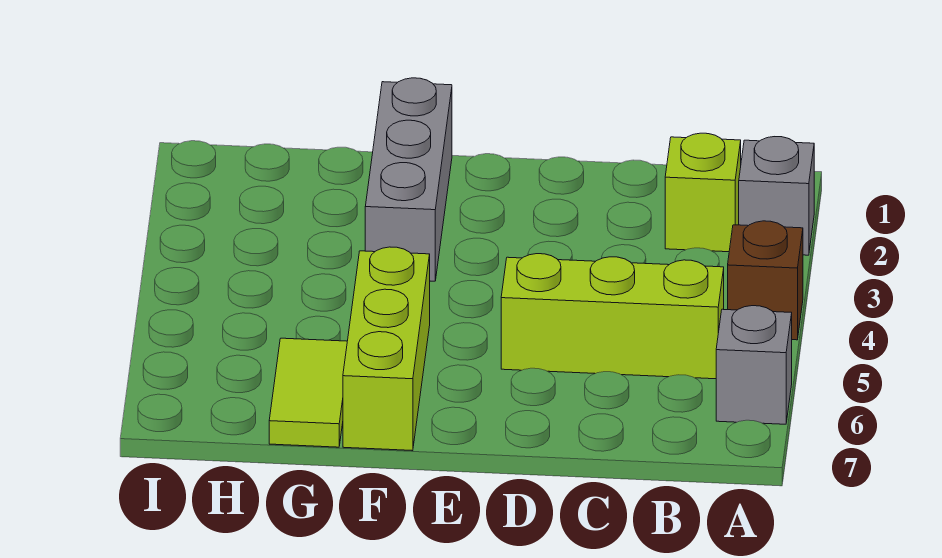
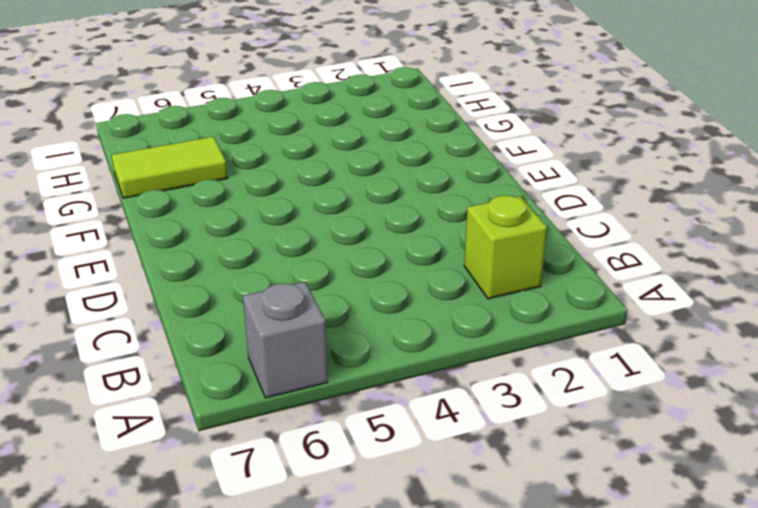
none -> grey 1x1 brick [739,137,814,255]
none -> brown 1x1 brick [728,221,803,340]

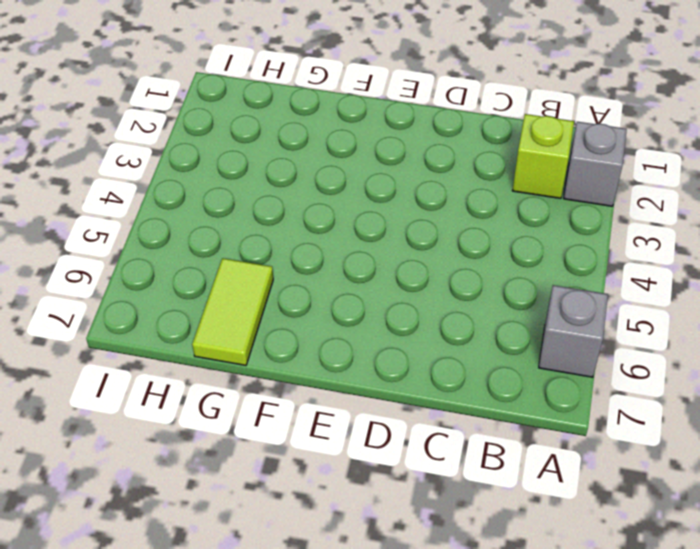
none -> brown 1x1 brick [728,221,803,340]
none -> lime 1x3 brick [501,254,724,379]

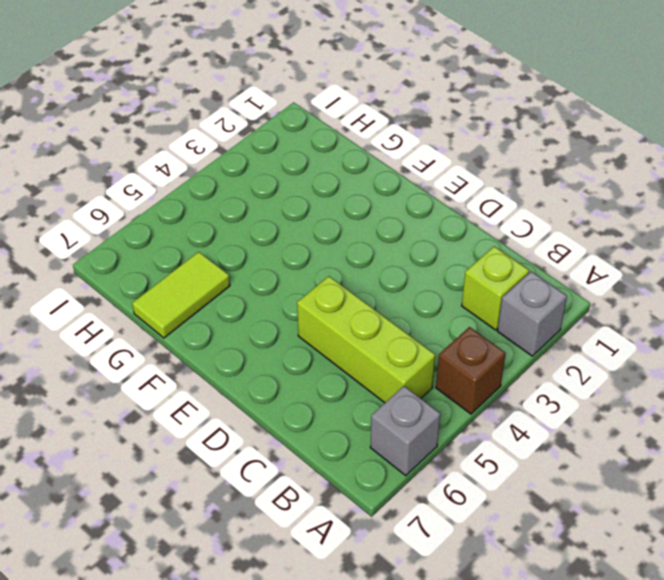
none -> grey 1x3 brick [365,78,452,281]
none -> lime 1x3 brick [343,247,430,451]

